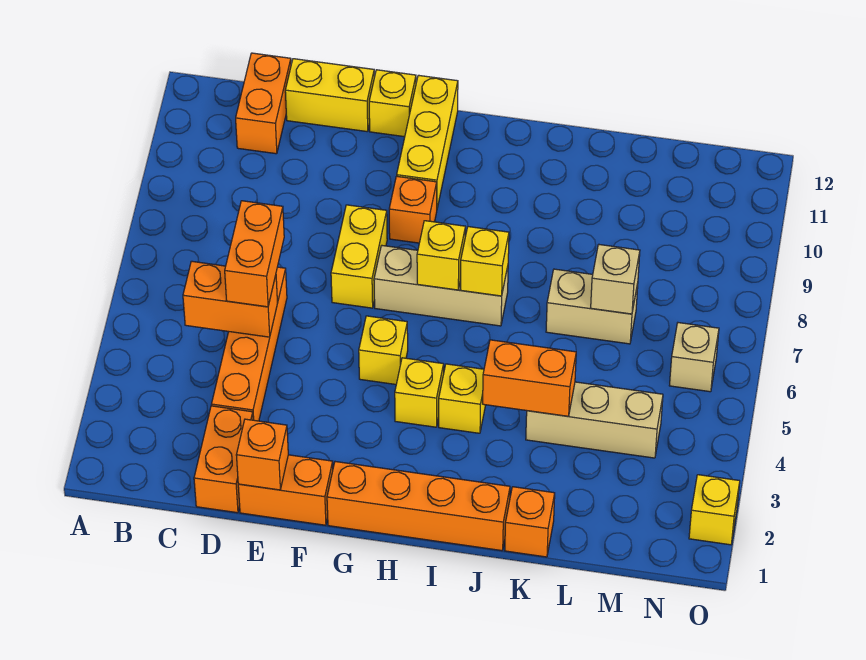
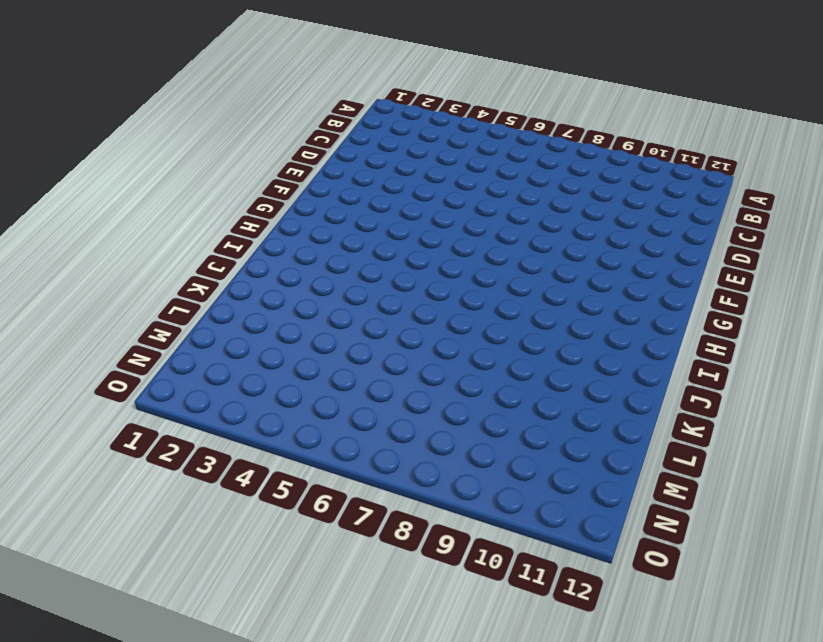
none -> orange 1x2 brick [236,53,291,154]
none -> orange 1x2 brick [194,406,253,513]
none -> orange 1x4 brick [211,267,287,421]

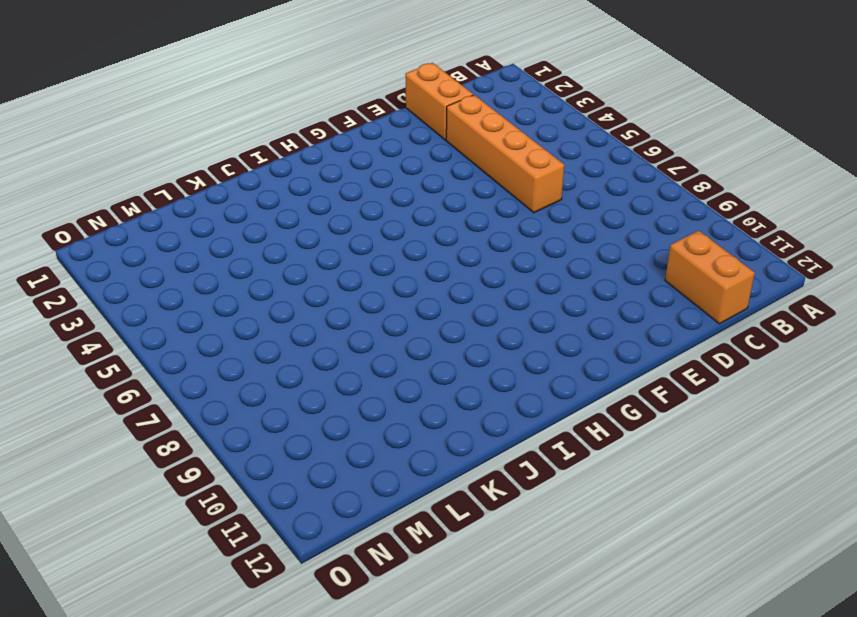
none -> yellow 1x2 brick [285,59,374,132]
none -> orange 1x2 brick [238,455,333,525]
none -> yellow 1x2 brick [331,205,387,308]

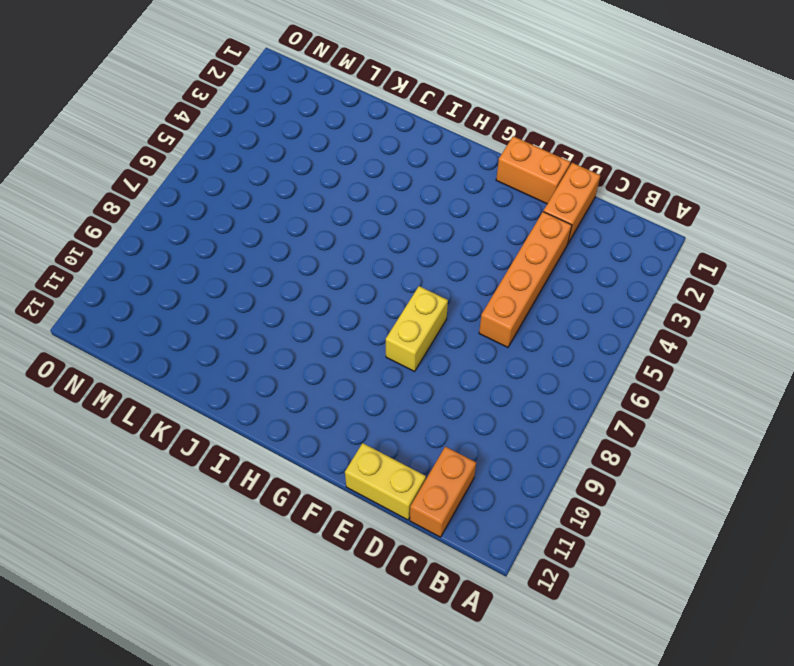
none -> yellow 1x1 brick [369,70,416,137]
none -> orange 1x4 brick [327,462,510,551]
none -> yellow 1x1 brick [359,316,408,384]

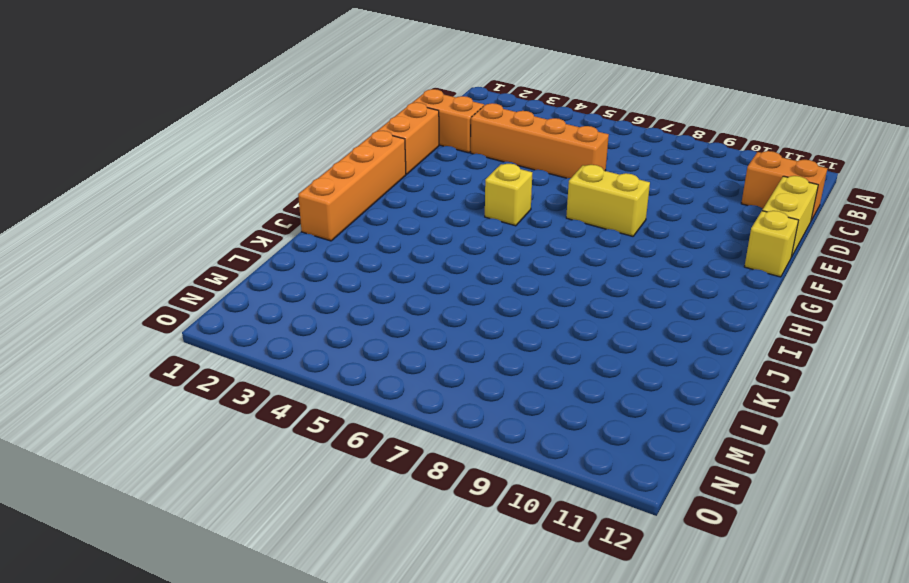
none -> tan 1x3 brick [374,246,508,326]
none -> orange 1x1 brick [389,176,437,243]
none -> yellow 1x3 brick [397,75,458,208]

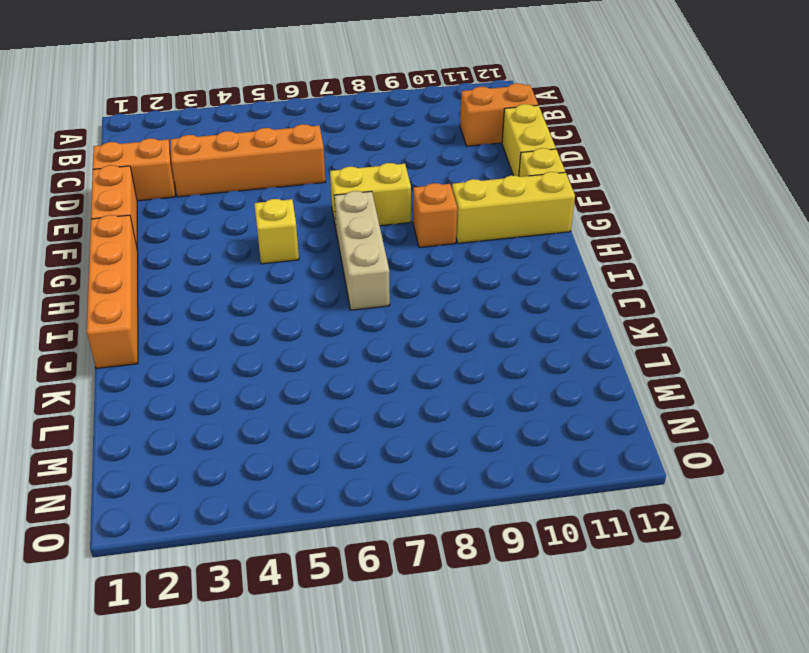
none -> yellow 1x1 brick [395,358,444,427]
none -> yellow 1x1 brick [439,364,486,433]
none -> orange 1x1 brick [505,487,555,557]

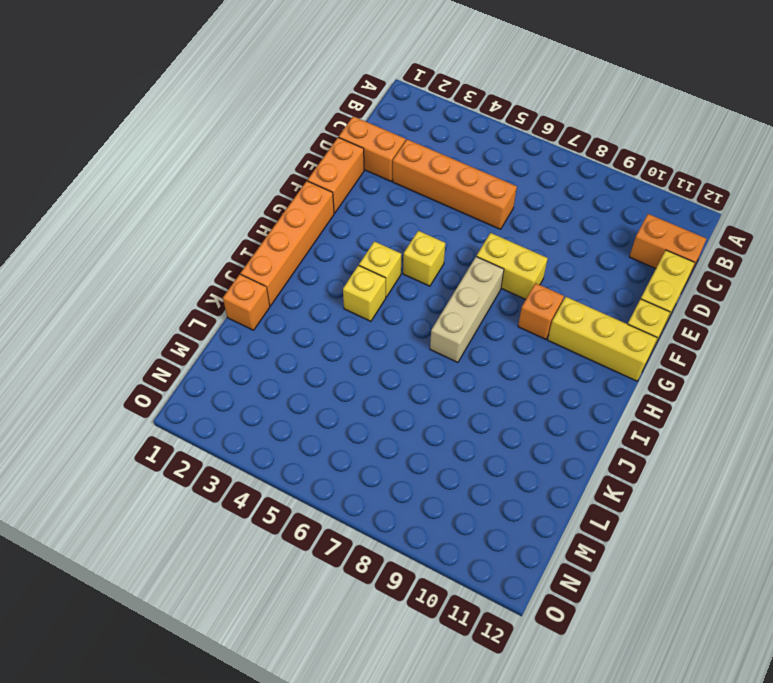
none -> tan 1x3 brick [526,382,663,458]
none -> tan 1x2 brick [546,269,638,344]
none -> tan 1x1 brick [669,323,719,392]

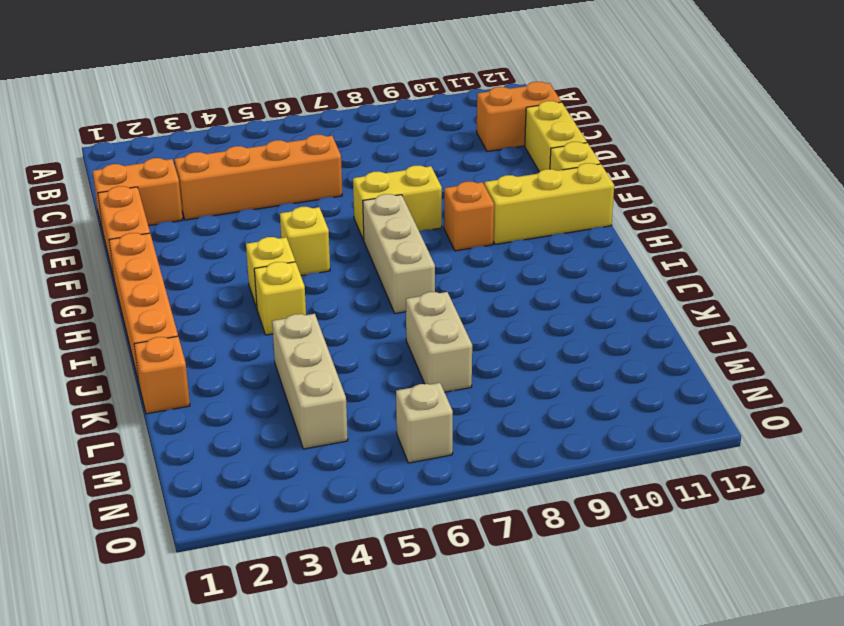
none -> yellow 1x1 brick [689,475,740,545]
none -> orange 1x2 brick [183,261,277,337]
none -> orange 1x1 brick [236,419,288,490]

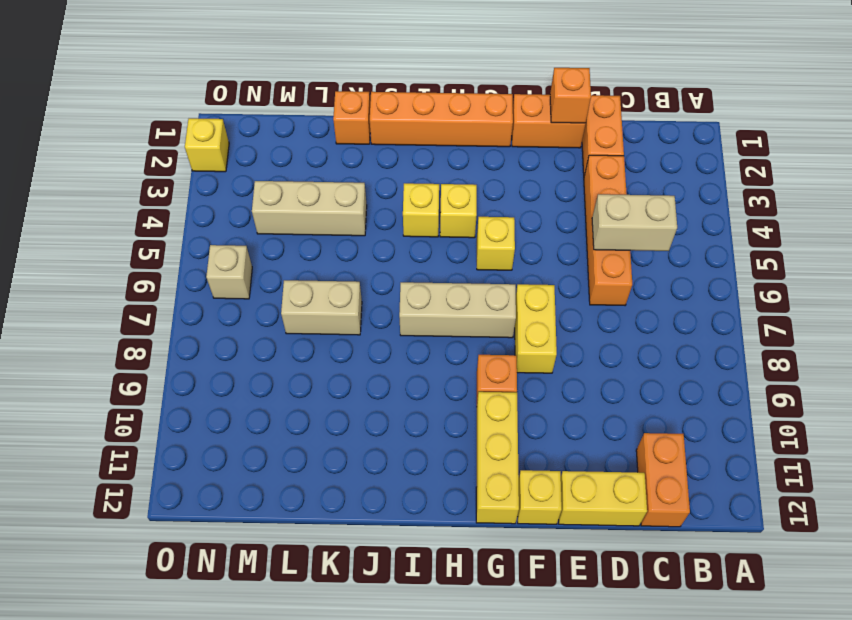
tan 1x2 brick [592,194,677,251] -> orange 1x2 brick [183,261,277,337]
none -> yellow 1x1 brick [417,221,465,290]
none -> yellow 1x1 brick [460,227,509,296]
none -> orange 1x2 brick [483,340,576,416]

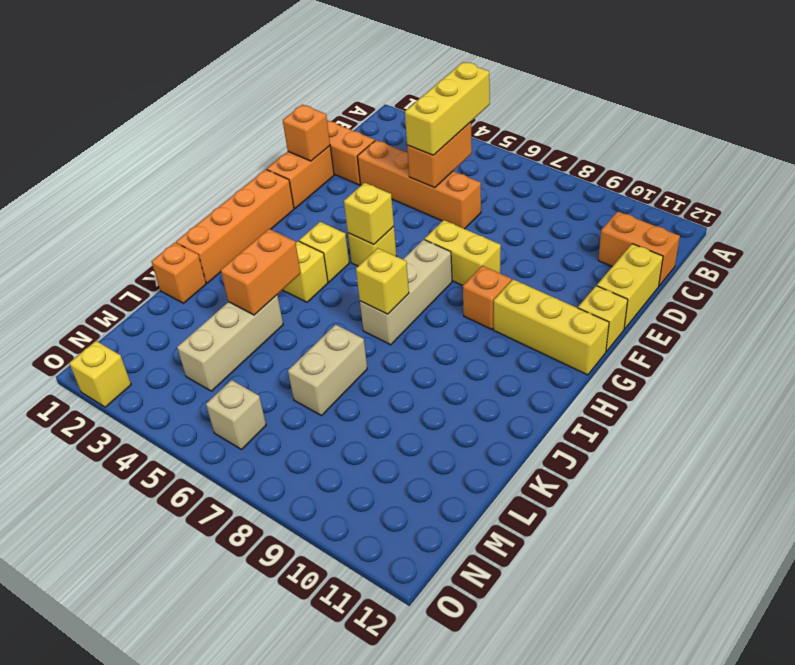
yellow 1x3 brick [405,62,490,155] -> orange 1x2 brick [225,201,284,307]
yellow 1x1 brick [344,183,394,245] -> yellow 1x1 brick moved to [417,221,465,290]
none -> tan 1x1 brick [591,245,640,314]

